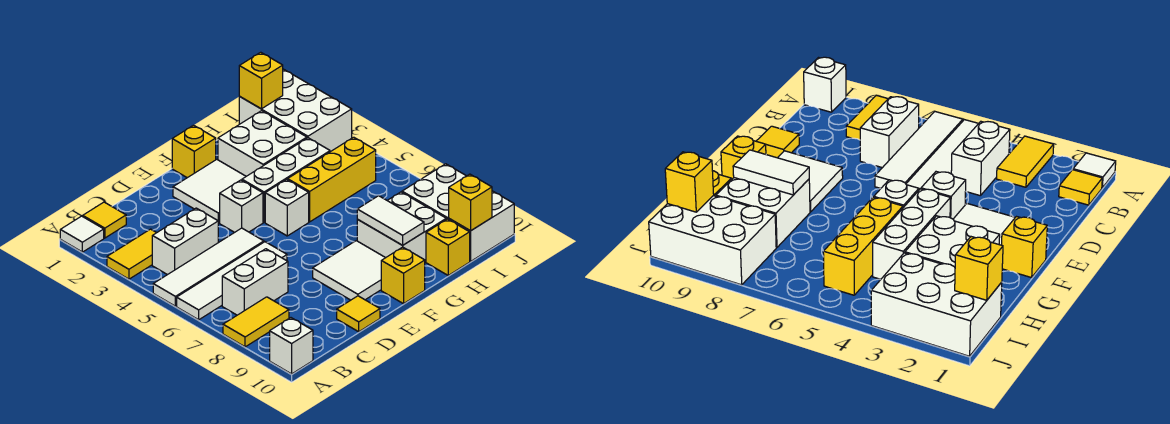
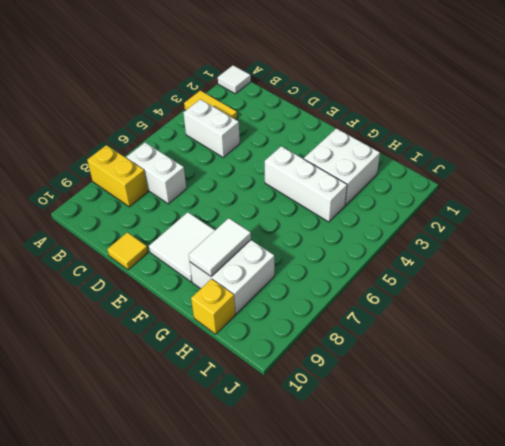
yellow 1x2 brick [87,145,148,207] -> yellow 1x2 tile [223,297,289,347]
none -> white 1x4 tile [153,228,264,306]
none -> white 1x4 tile [177,242,287,320]
none -> white 1x1 brick [270,318,313,374]

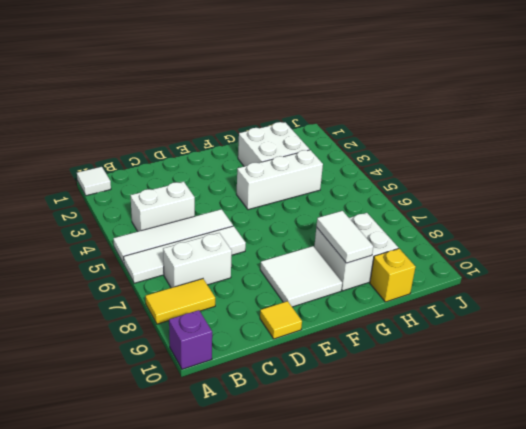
purple 1x1 brick [169,310,212,369] -> white 1x1 brick [270,318,313,374]
none -> yellow 1x2 tile [107,229,156,279]
none -> yellow 1x1 tile [83,202,126,238]
none -> white 2x2 tile [173,159,246,223]

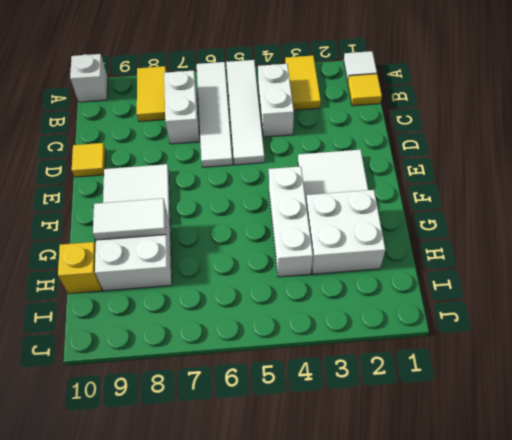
none -> white 1x1 brick [220,180,263,232]
none -> yellow 1x1 brick [172,125,216,178]
none -> white 1x1 brick [265,180,309,236]

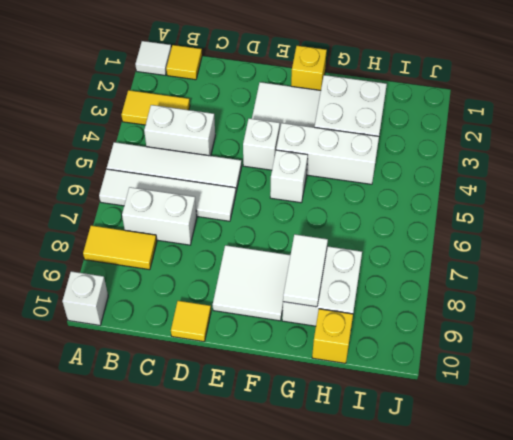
none -> yellow 1x1 brick [381,247,425,304]
none -> yellow 1x3 brick [288,137,376,222]
none -> white 2x3 brick [239,69,352,152]

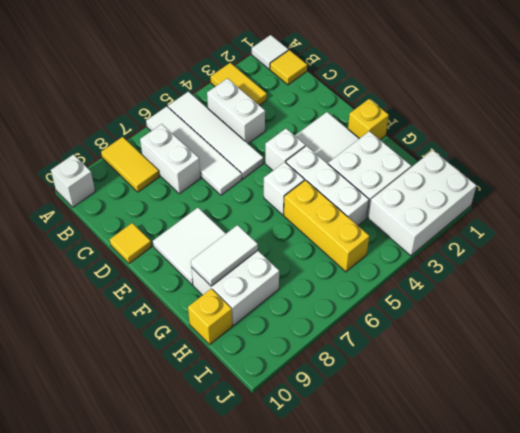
none -> yellow 1x1 brick [381,247,425,304]
none -> white 2x3 brick [402,164,514,261]
none -> yellow 1x1 brick [239,52,283,109]

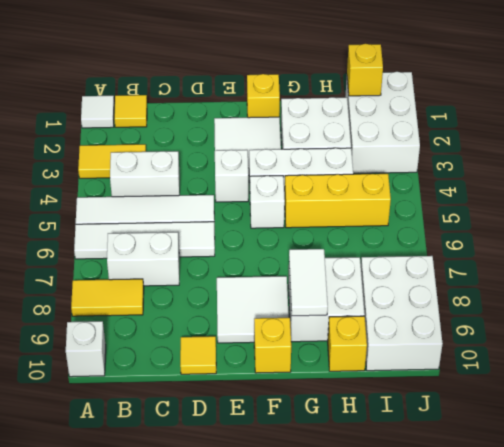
none -> yellow 1x1 brick [449,174,492,231]

